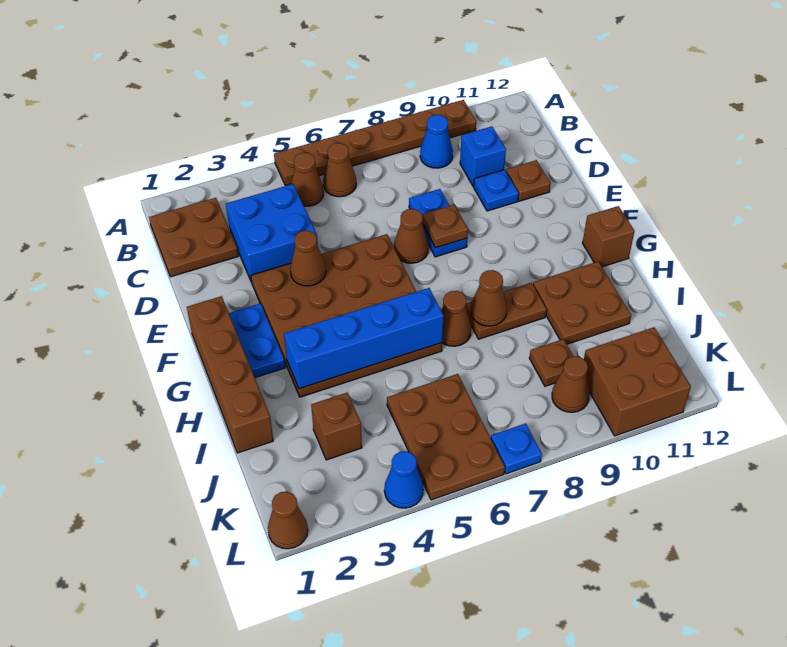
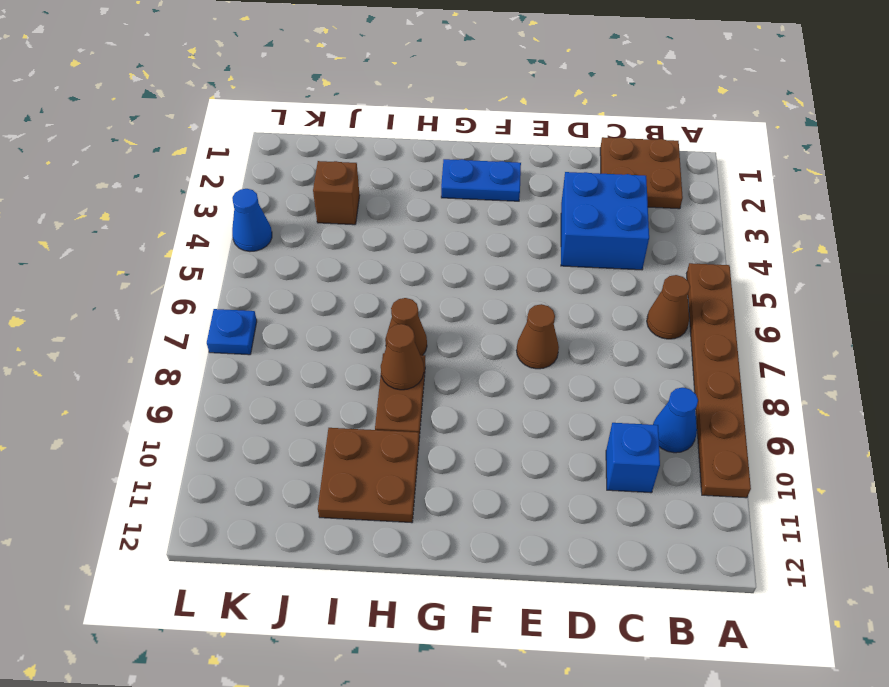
none -> brown 1x1 cone [291,153,324,206]
none -> blue 1x2 plate [409,189,467,257]
none -> blue 1x1 plate [474,170,519,211]
none -> brown 1x1 plate [506,160,551,201]

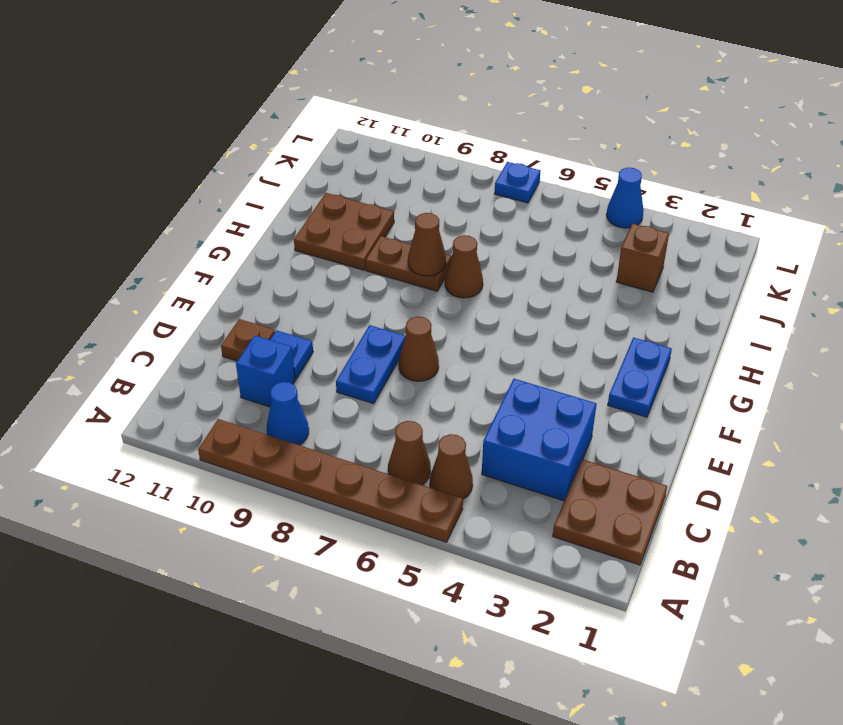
none -> brown 4x4 plate [251,234,442,397]
none -> brown 1x4 brick [187,296,273,453]
none -> brown 1x1 brick [583,206,634,267]
none -> brown 2x3 plate [387,374,505,500]

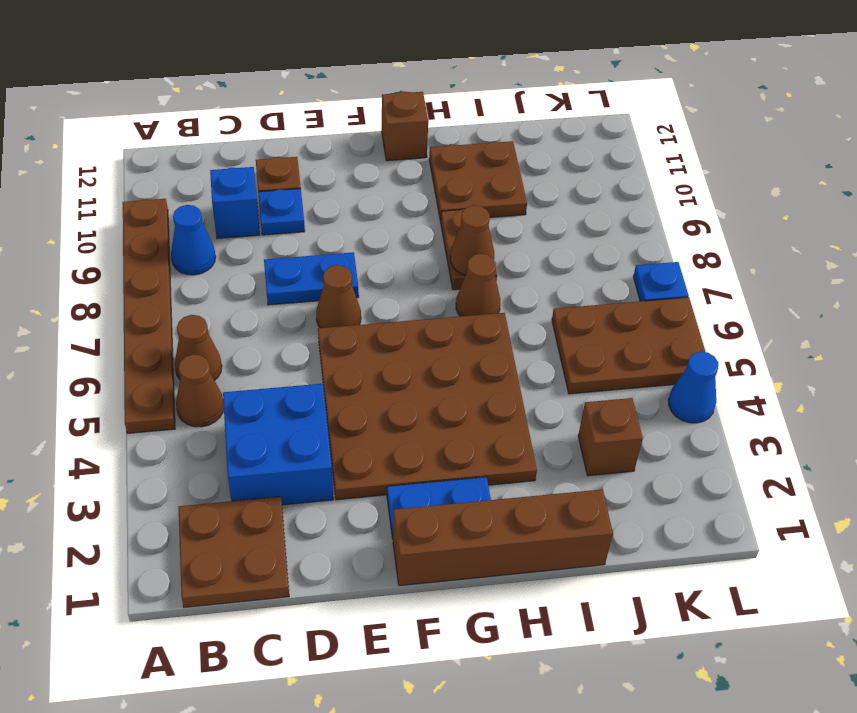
none -> brown 1x1 plate [529,339,574,386]
none -> brown 1x1 cone [552,356,590,412]
none -> brown 2x2 brick [584,327,691,436]
none -> brown 1x1 cone [268,492,308,549]

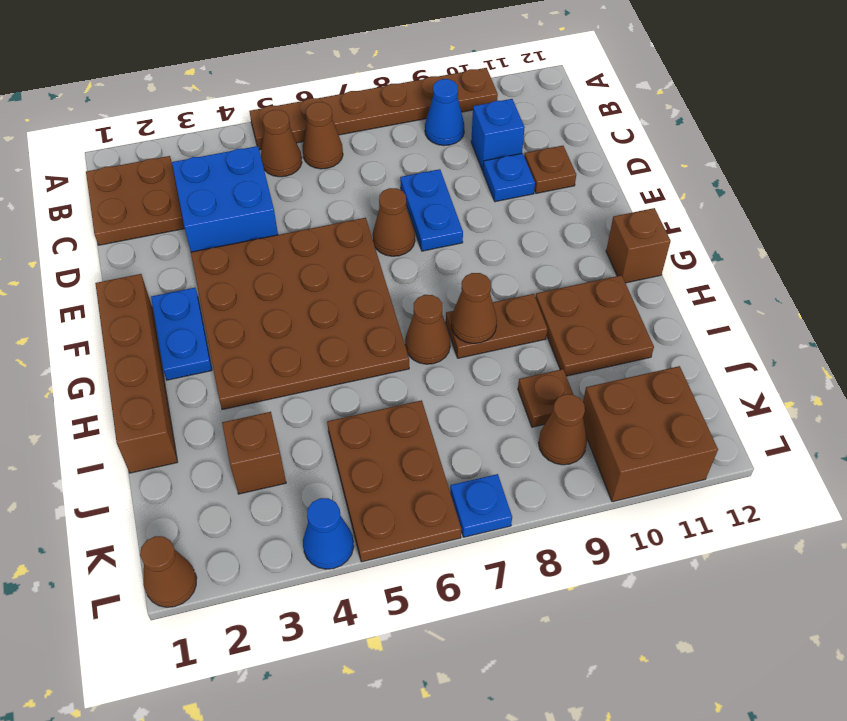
none -> brown 1x1 cone [290,230,326,286]
none -> brown 1x1 plate [423,205,468,248]
none -> blue 1x4 brick [284,288,444,389]

